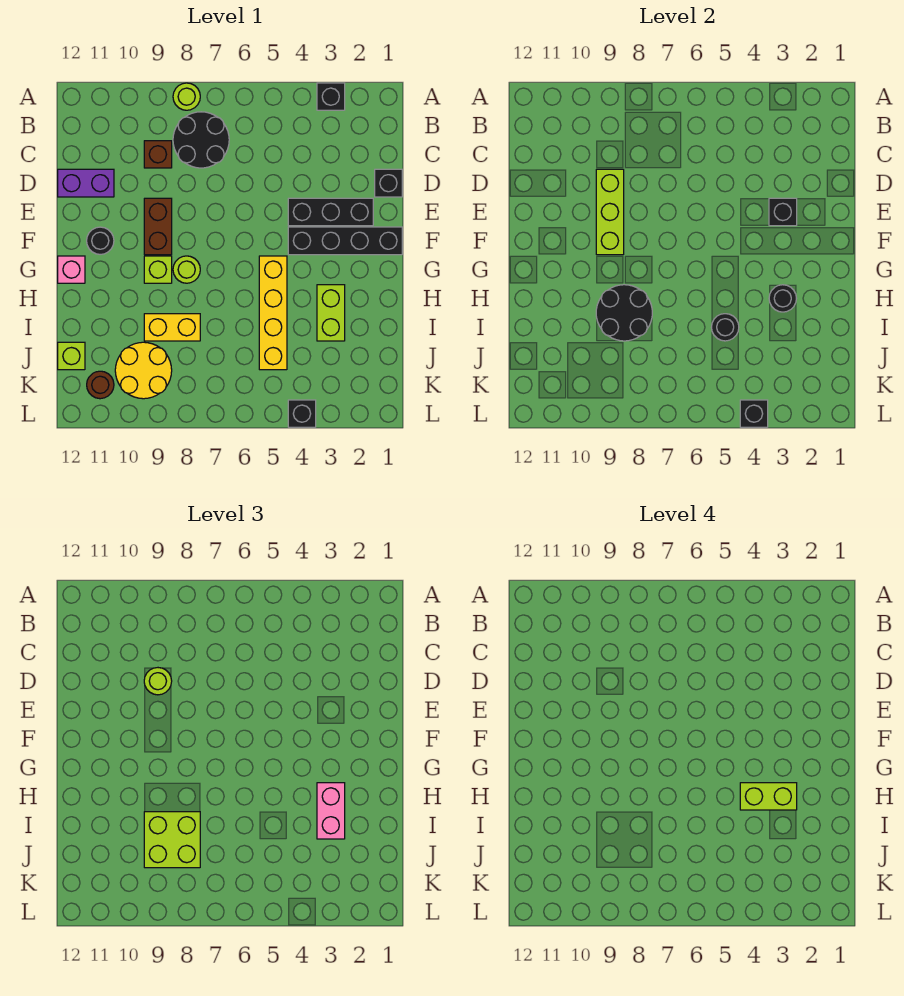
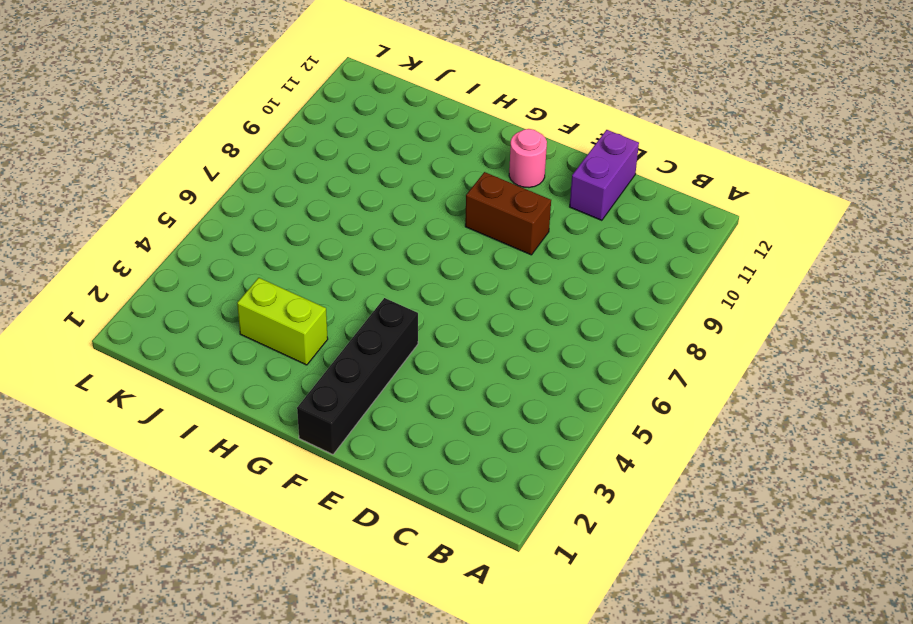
pink 1x1 round brick [509,129,547,188] -> black 1x1 round brick [87,227,114,254]
none -> black 1x1 brick [317,83,345,110]
none -> lime 1x1 round brick [173,83,200,110]
none -> black 2x2 round brick [173,112,229,168]
none -> brown 1x1 brick [144,141,172,168]

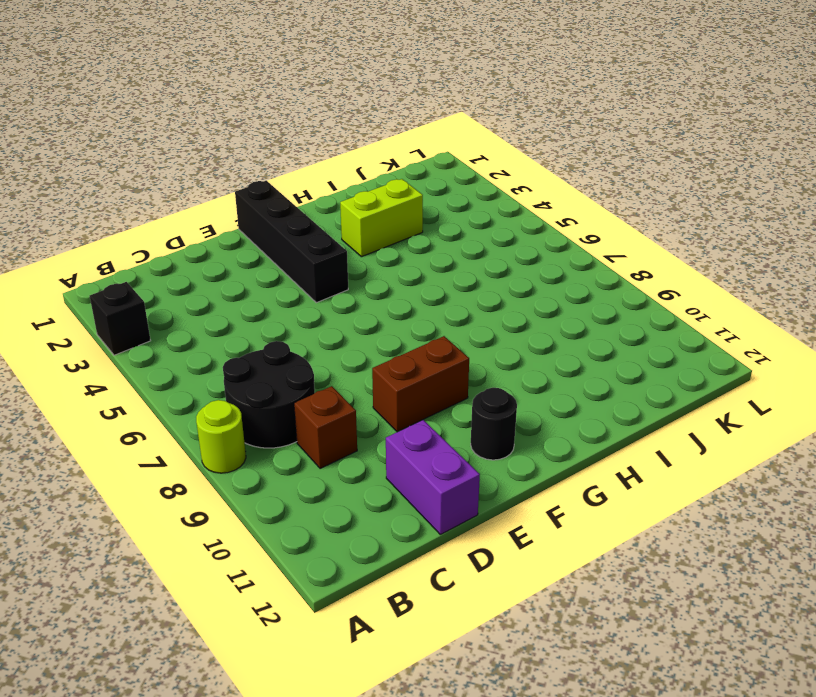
none -> black 1x1 brick [375,169,402,197]
none -> black 1x3 brick [288,198,373,226]
none -> yellow 1x4 brick [259,256,287,370]
none -> lime 1x1 round brick [173,256,200,283]

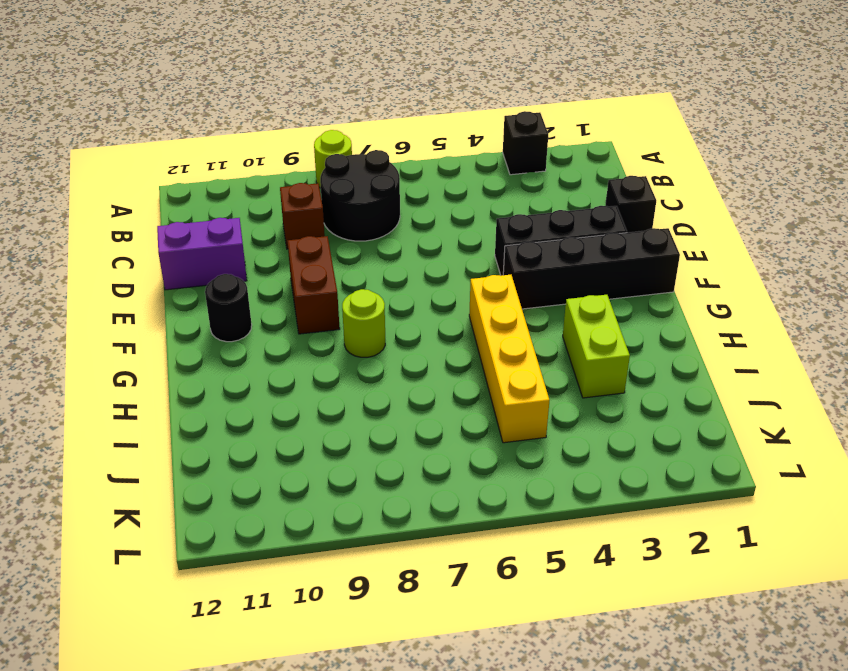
none -> lime 1x1 brick [144,256,172,283]
none -> pink 1x1 brick [58,256,85,283]
none -> yellow 1x2 brick [144,314,200,341]
none -> yellow 2x2 round brick [115,342,172,399]

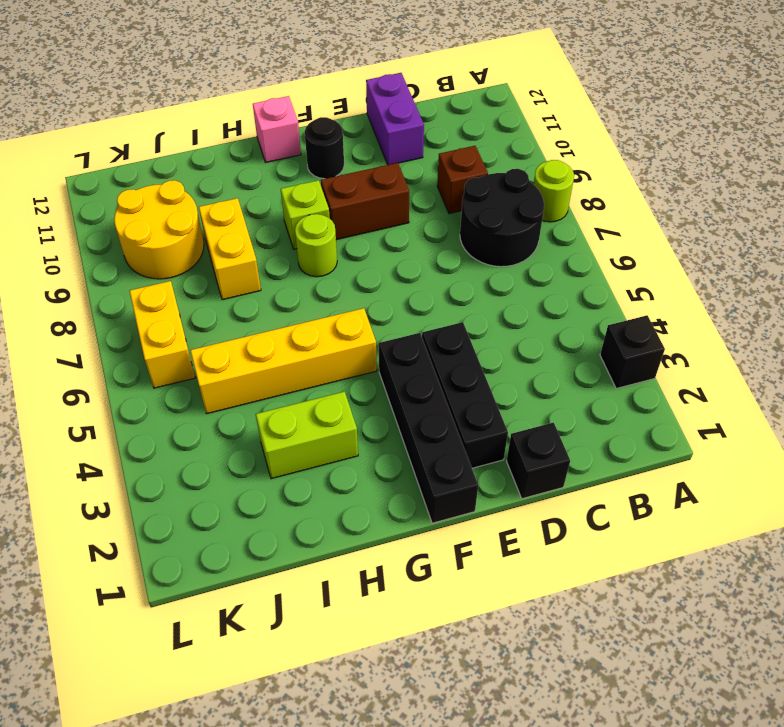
yellow 1x2 brick [130,281,195,388] -> none
none -> lime 1x1 brick [58,342,85,370]
none -> brown 1x1 round brick [87,371,114,399]
none -> black 1x1 brick [288,400,316,427]
none -> lime 1x3 brick [596,169,624,255]

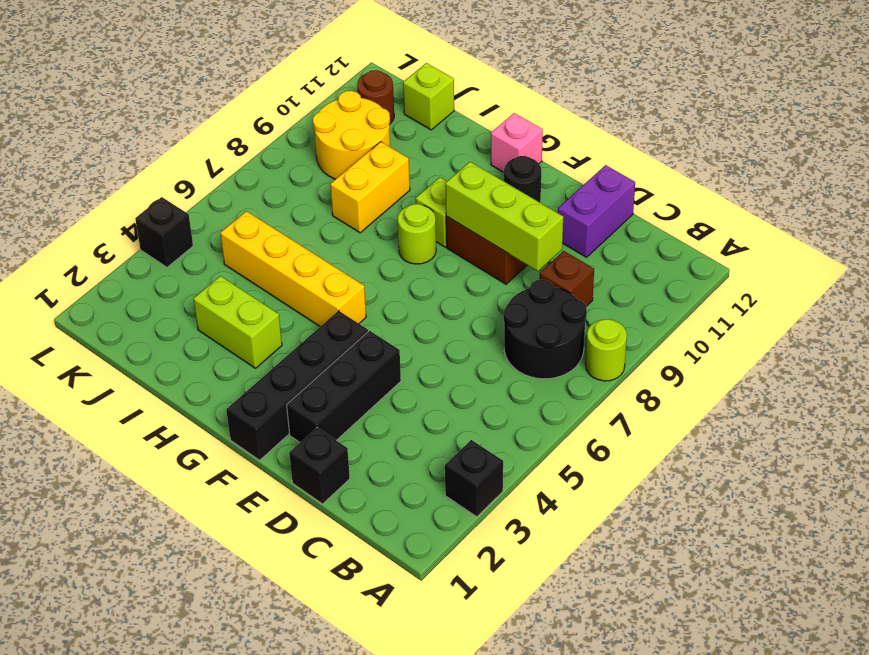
none -> black 1x1 brick [769,198,797,226]
none -> black 1x1 round brick [769,285,796,312]
none -> black 2x2 round brick [596,285,652,341]
none -> black 1x1 round brick [711,314,739,341]

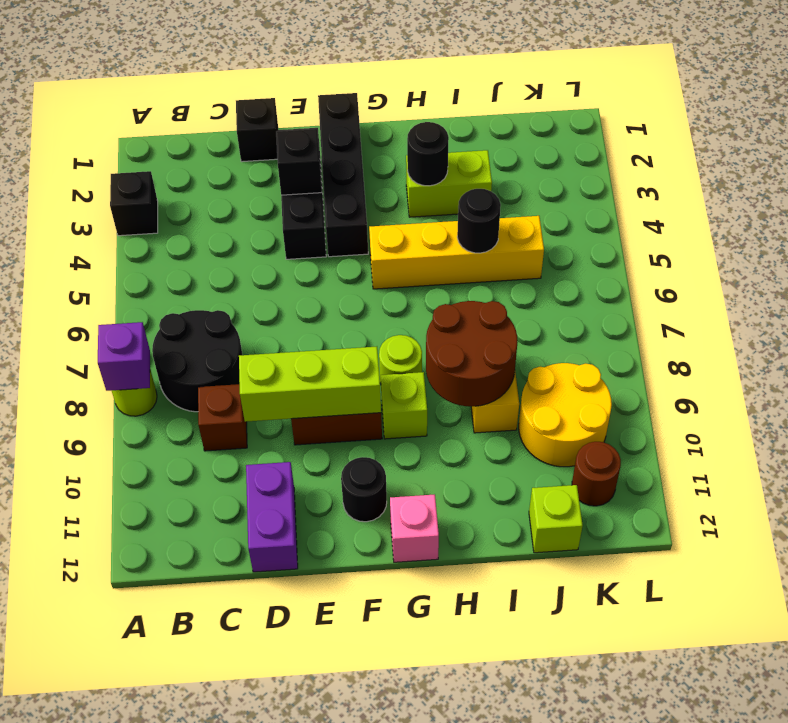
purple 1x1 brick [98,322,150,391] -> none
brown 2x2 round brick [426,301,517,406] -> black 2x2 round brick [596,285,652,341]
none -> black 1x1 brick [288,400,316,427]
none -> black 1x1 brick [740,400,768,427]
none -> lime 1x1 round brick [144,668,172,695]
none -> pink 1x2 brick [317,783,345,839]

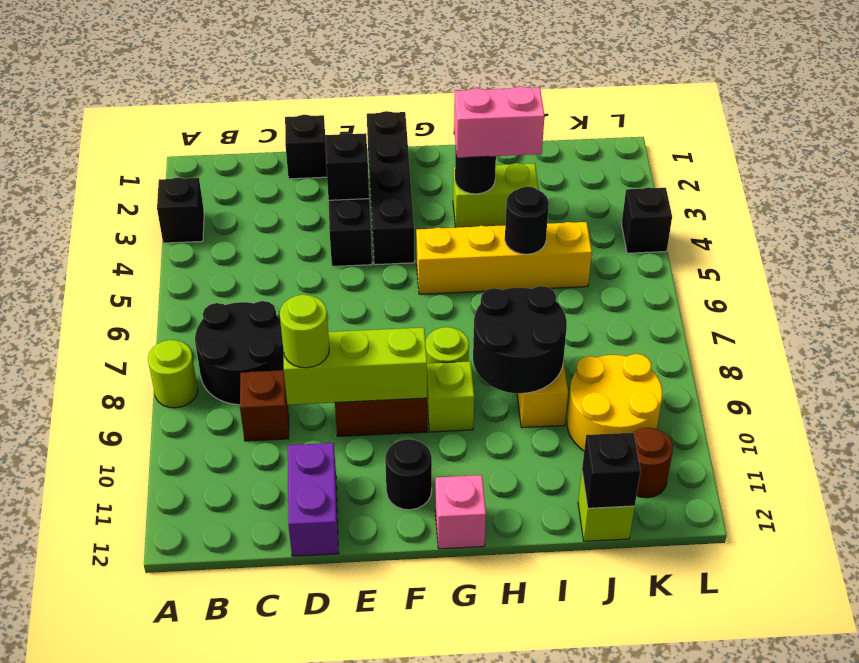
black 1x1 brick [582,433,640,508] -> black 1x1 brick moved to [740,400,768,427]
none -> lime 2x2 brick [144,812,200,868]
none -> lime 1x2 brick [740,783,797,810]

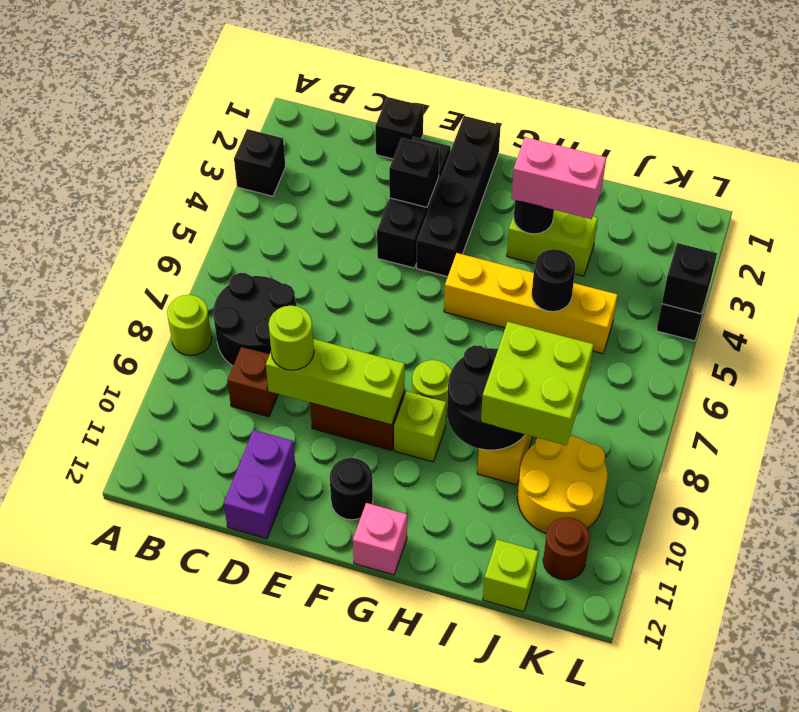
none -> lime 1x2 brick [740,783,797,810]

